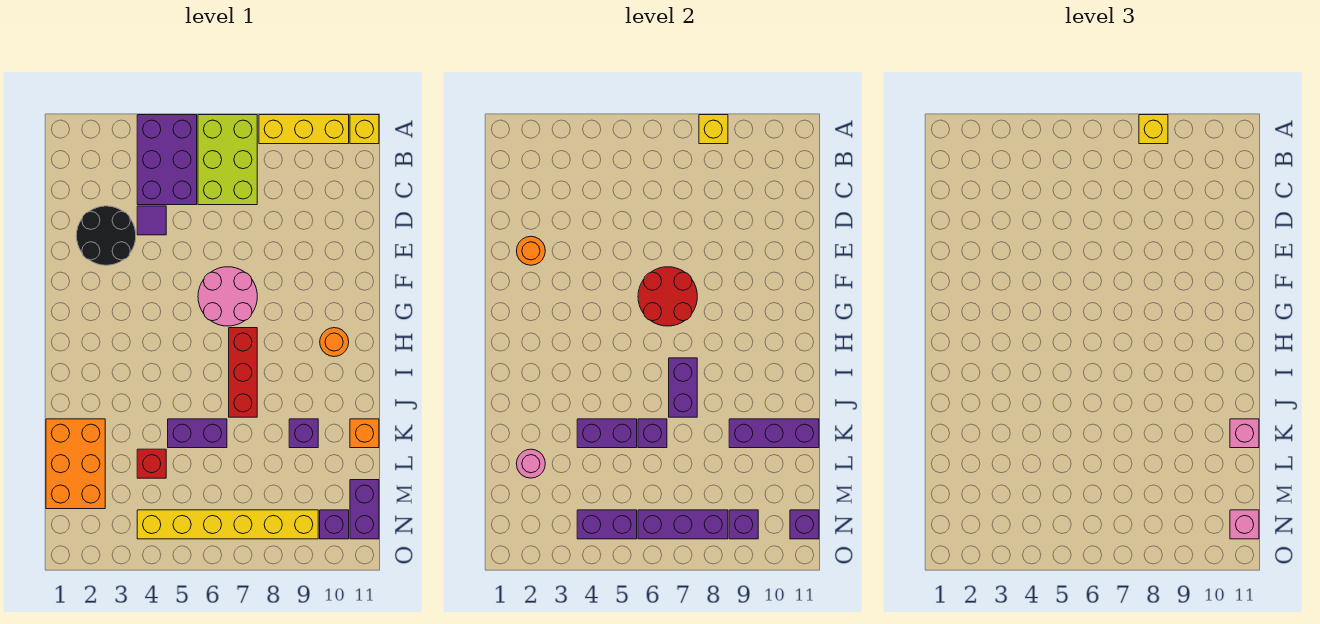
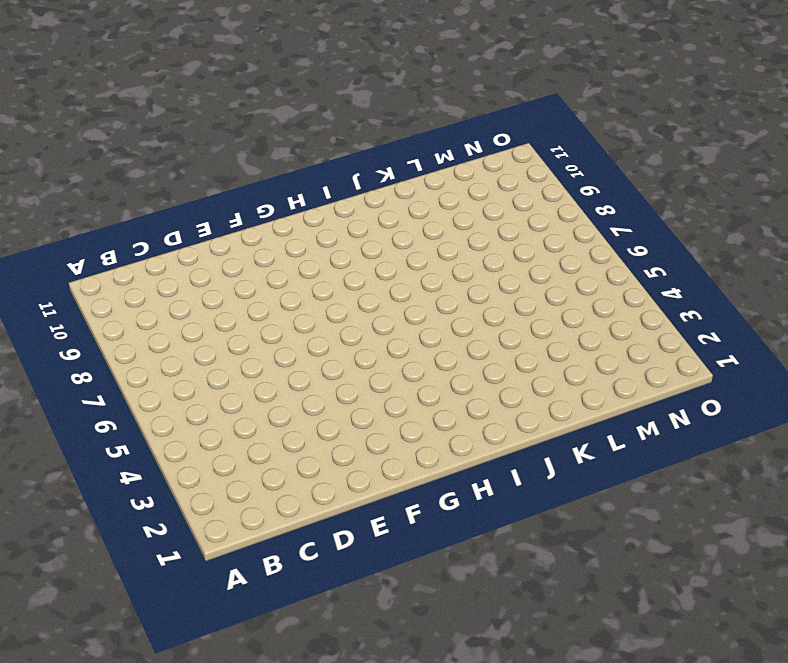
none -> purple 2x3 brick [137,115,197,205]
none -> lime 2x3 brick [198,115,257,205]
none -> yellow 1x3 brick [259,115,349,144]
none -> yellow 1x1 brick [350,115,379,144]

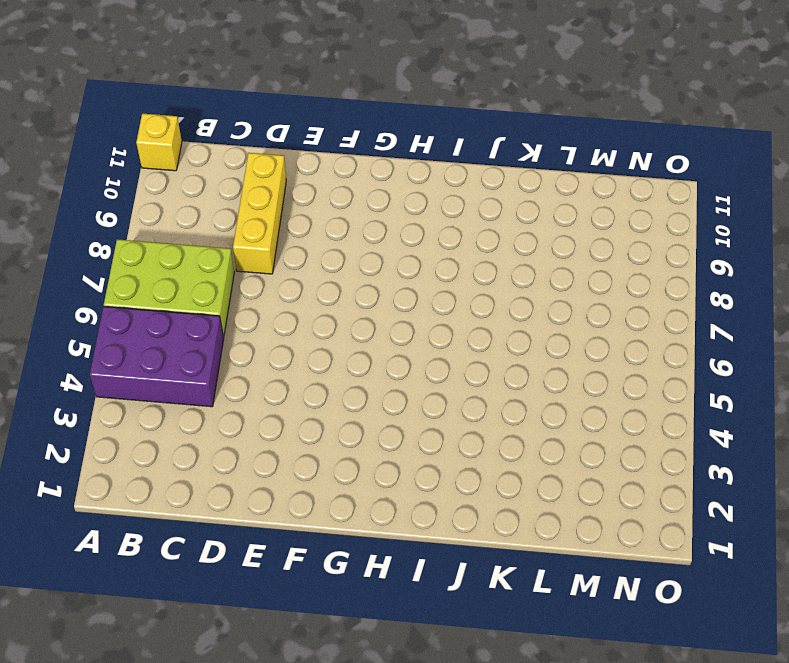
yellow 1x3 brick [233,153,286,274] -> yellow 1x3 brick moved to [259,115,349,144]
none -> black 2x2 round brick [76,206,136,265]
none -> purple 1x1 tile [137,206,166,235]
none -> pink 2x2 round brick [198,267,257,326]
none -> red 1x3 brick [229,328,257,417]

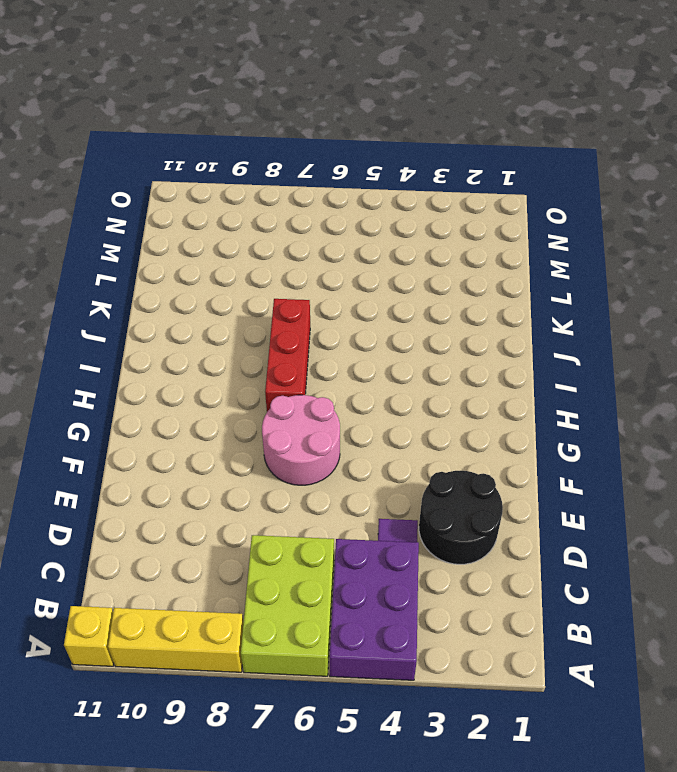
none -> orange 1x1 round brick [320,328,349,357]
none -> orange 2x3 brick [46,419,105,509]
none -> purple 1x2 brick [168,419,227,448]
none -> purple 1x1 brick [289,419,318,448]

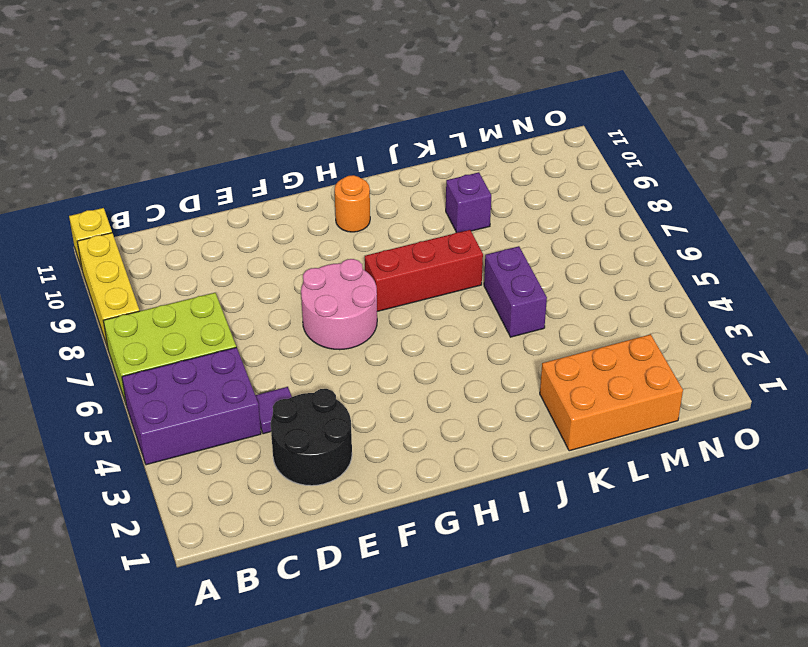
none -> orange 1x1 brick [350,419,379,448]
none -> red 1x1 brick [137,449,166,478]
none -> purple 1x2 brick [350,480,379,539]
none -> yellow 1x6 brick [137,510,318,539]

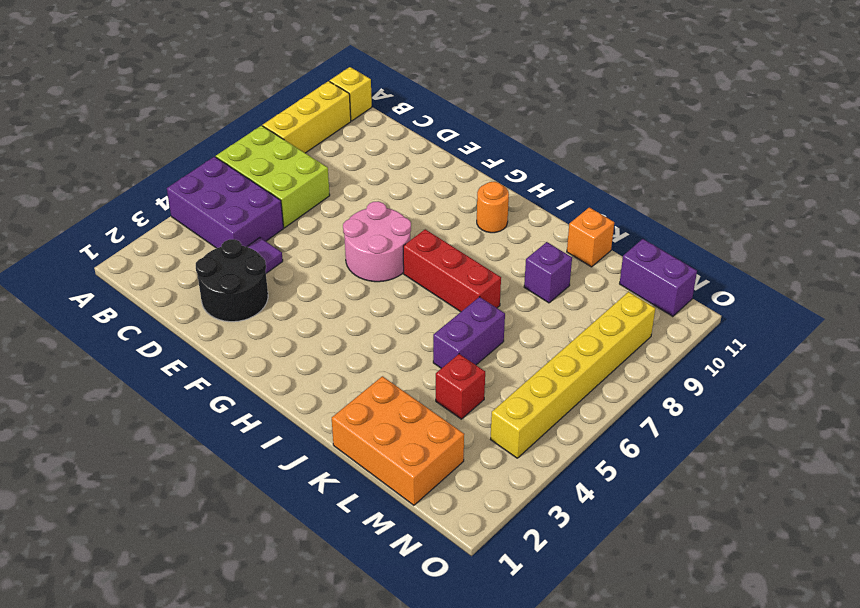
none -> purple 1x1 brick [320,510,349,539]
none -> yellow 1x1 brick [699,115,728,144]
none -> orange 1x1 round brick [517,236,545,265]
none -> red 2x2 round brick [638,267,697,326]

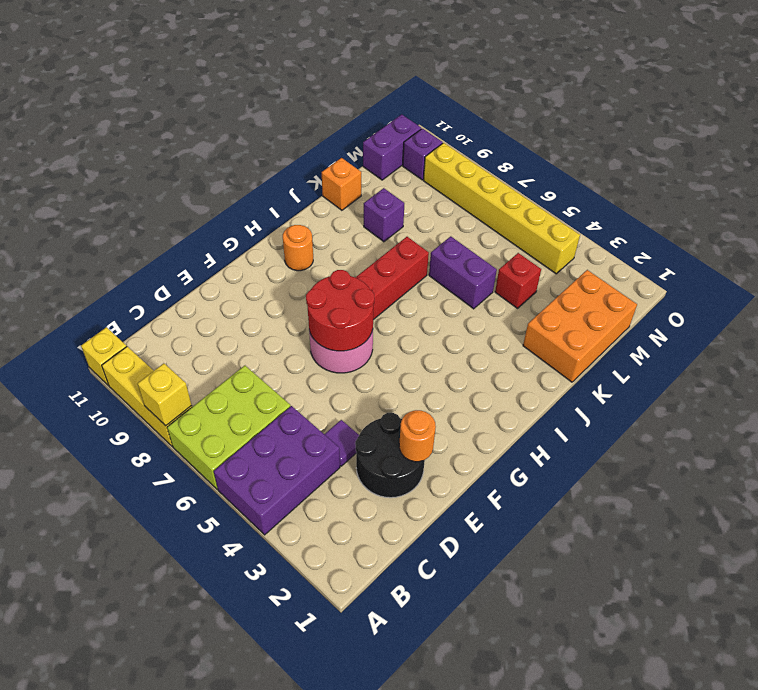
none -> purple 1x2 brick [669,358,697,417]
none -> purple 1x2 brick [577,419,637,448]
none -> purple 1x1 brick [638,419,667,448]
none -> purple 1x3 brick [729,419,819,448]

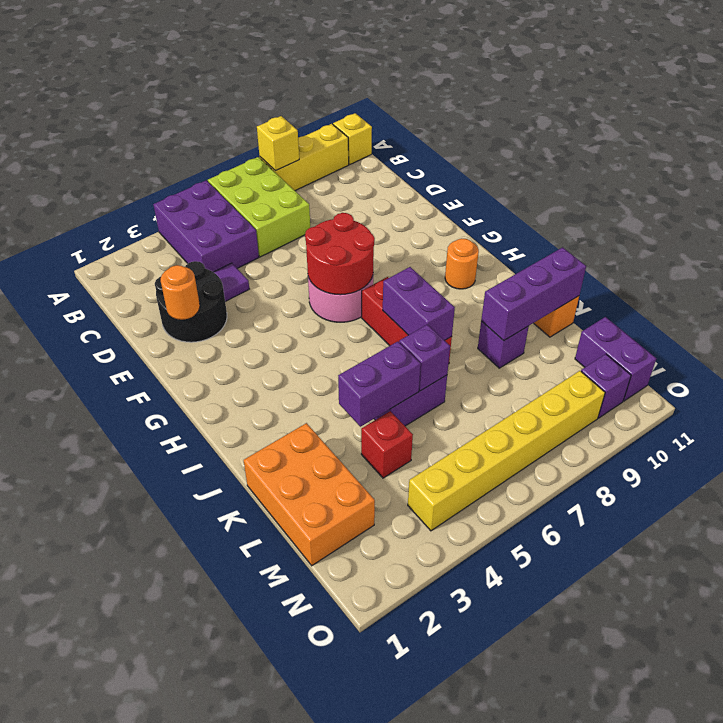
none -> pink 1x1 round brick [516,449,545,478]
none -> purple 1x2 brick [577,510,637,539]
none -> purple 1x3 brick [638,510,728,539]
none -> purple 1x1 brick [729,510,758,539]

